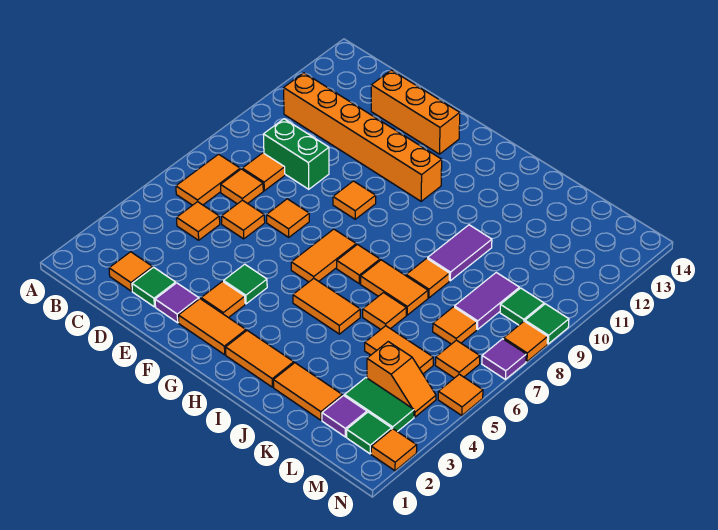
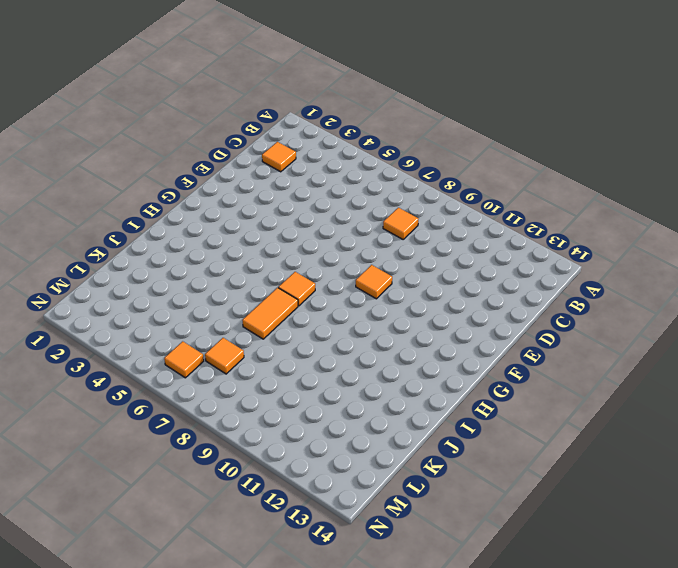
none -> orange 1x2 tile [176,154,240,205]
none -> orange 1x6 brick [284,73,442,201]
none -> orange 1x1 tile [177,202,220,240]
none -> orange 1x1 tile [221,169,263,204]

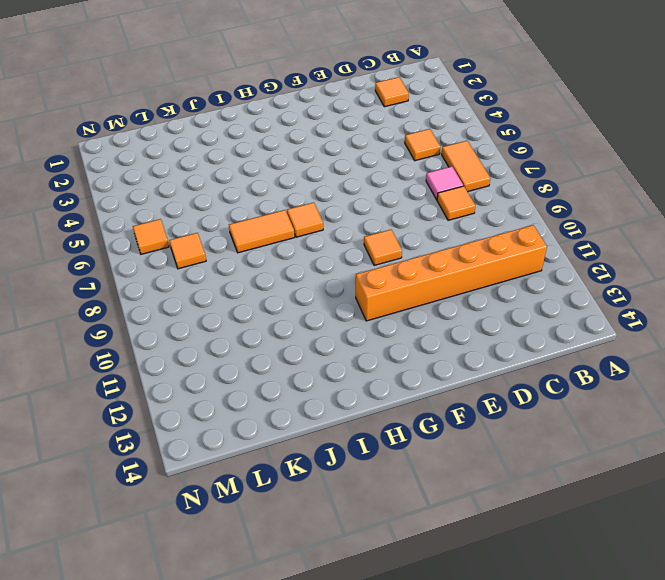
pink 1x1 tile [426,166,463,200] -> orange 1x1 tile [221,169,263,204]
none -> green 1x2 brick [263,119,329,189]
none -> green 1x1 tile [132,267,176,307]
none -> orange 1x1 tile [222,200,265,239]
none -> orange 1x3 brick [371,70,460,154]

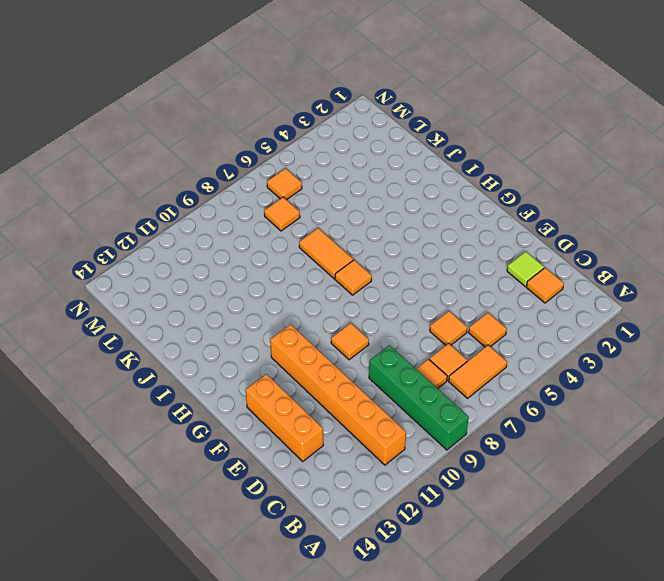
green 1x4 brick [369,345,469,450] -> green 1x2 brick [263,119,329,189]
lime 1x1 tile [507,252,544,286] -> green 1x1 tile [132,267,176,307]
none -> purple 1x1 tile [155,283,199,323]
none -> orange 1x1 tile [267,199,309,237]
none -> orange 1x2 tile [178,299,246,355]
none -> orange 1x1 tile [201,281,245,318]

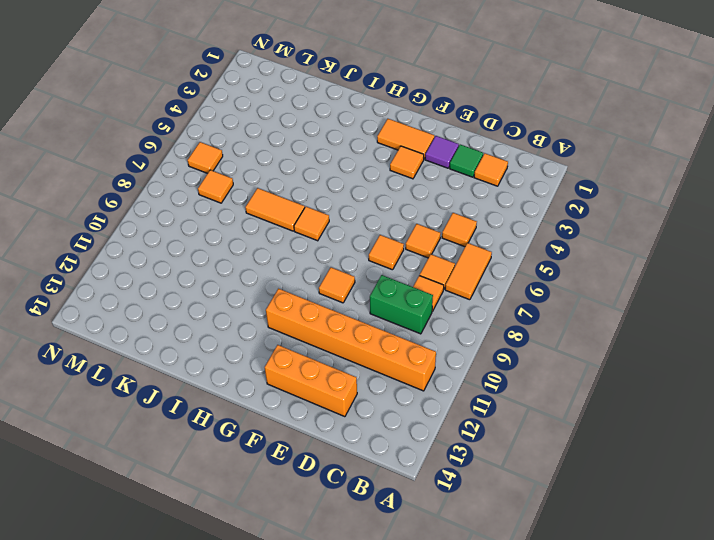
none -> green 1x1 tile [224,264,267,304]
none -> orange 1x2 tile [291,229,356,282]
none -> orange 1x2 tile [226,331,294,387]
none -> orange 1x2 tile [293,279,360,334]

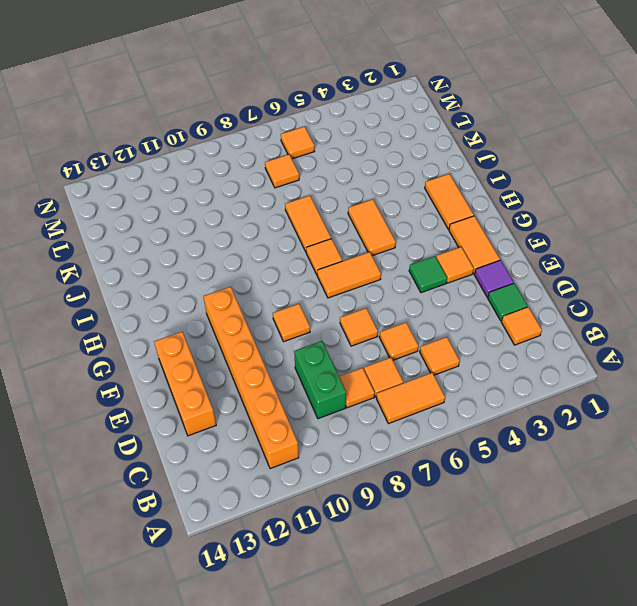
none -> orange 1x2 tile [273,363,342,420]
none -> orange 1x1 tile [363,293,406,329]
none -> orange 1x1 tile [406,258,450,298]
none -> purple 1x2 tile [428,225,492,281]

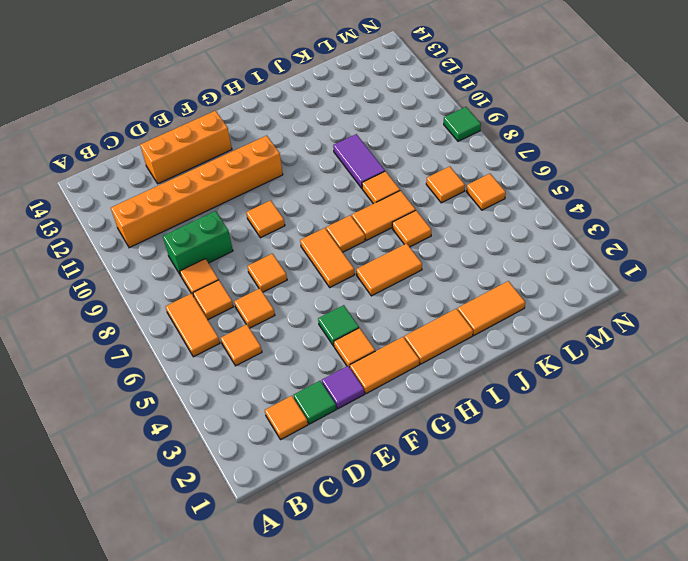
none -> orange 1x2 tile [365,326,433,374]
none -> purple 1x1 tile [322,396,367,437]
none -> green 1x2 tile [345,378,414,432]
none -> orange 1x2 slope [367,342,436,417]

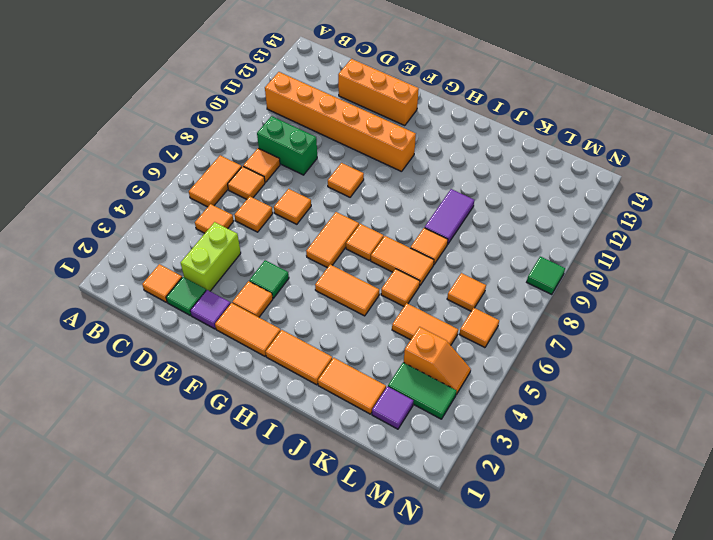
lime 1x2 brick [181,222,241,291] -> none
none -> purple 1x2 tile [455,272,519,329]
none -> green 1x1 tile [347,412,392,454]
none -> green 1x1 tile [500,288,544,325]
none -> orange 1x1 tile [371,429,417,471]

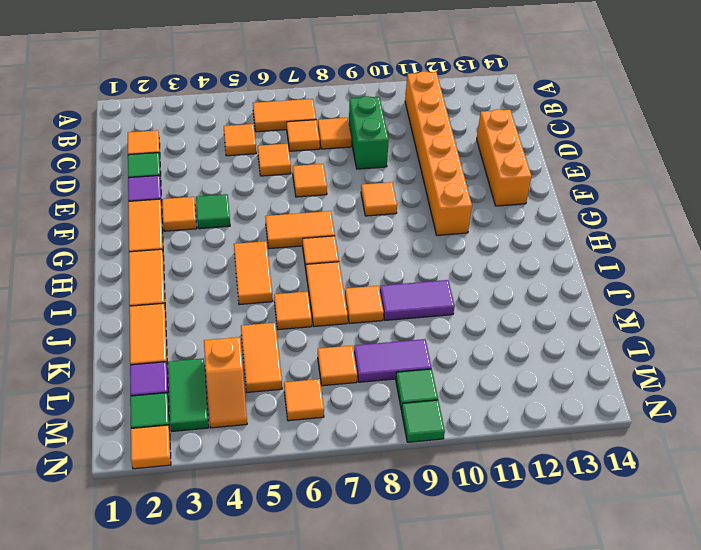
none -> orange 1x1 tile [438,374,483,416]
none -> purple 1x1 tile [482,339,526,379]
none -> orange 1x1 tile [504,321,548,362]

